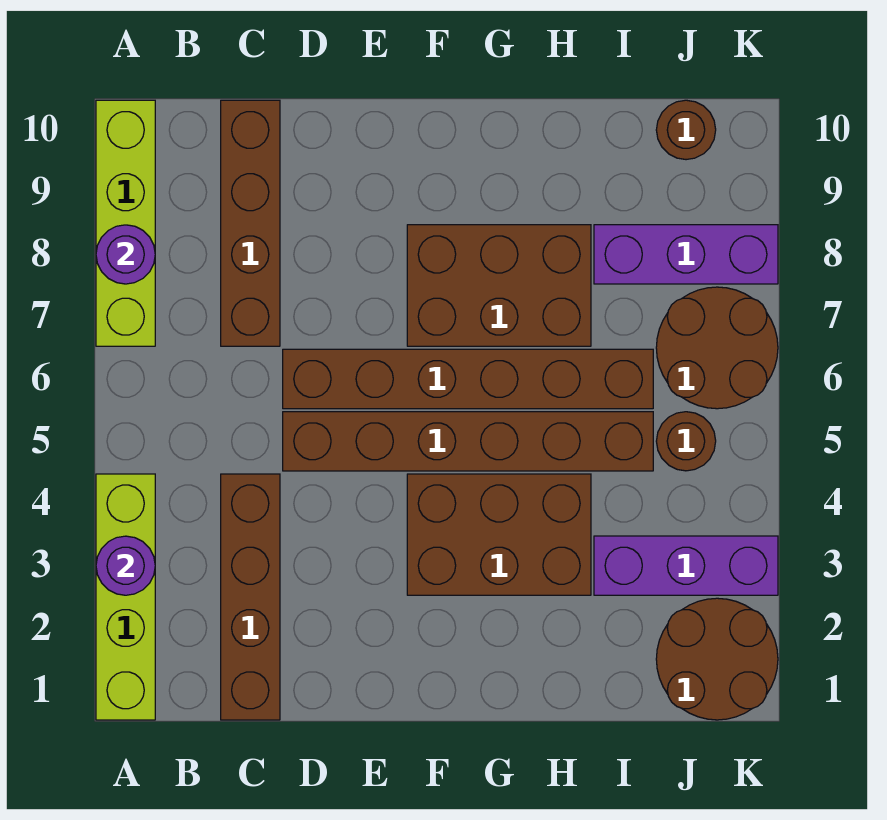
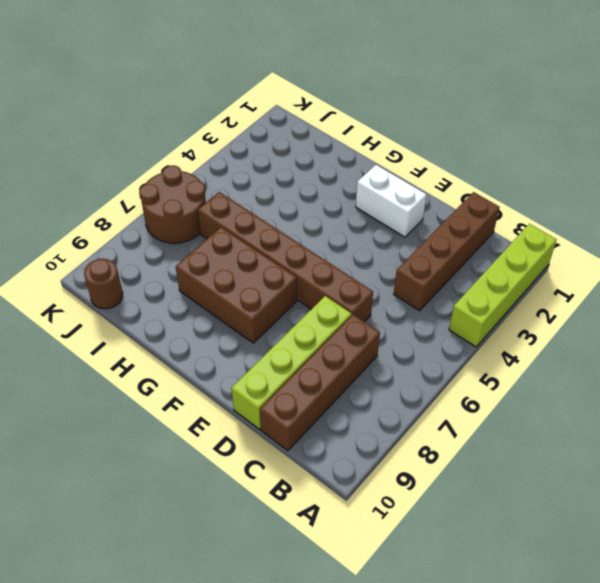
lime 1x4 brick [232,296,351,430] -> lime 1x4 brick moved to [96,100,155,346]
white 1x2 brick [356,165,427,237] -> none
none -> brown 1x6 brick [283,412,653,471]
none -> brown 2x3 brick [407,474,591,595]
none -> purple 1x3 brick [594,536,778,595]

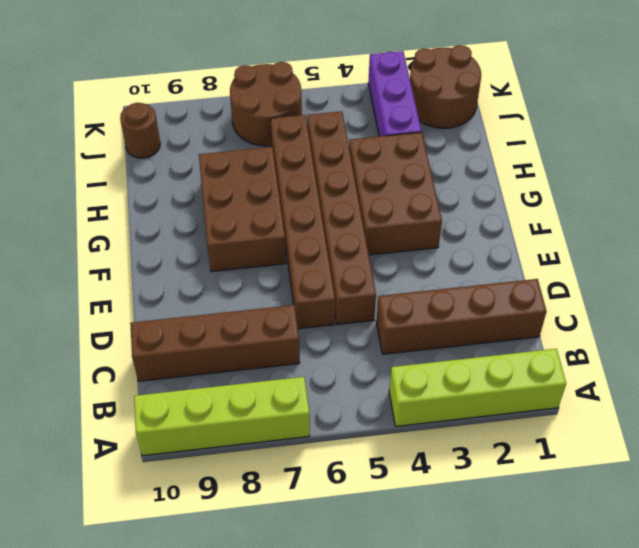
none -> purple 1x3 brick [594,225,778,284]
none -> brown 1x1 round brick [656,412,716,471]
none -> purple 1x1 round brick [96,536,155,595]

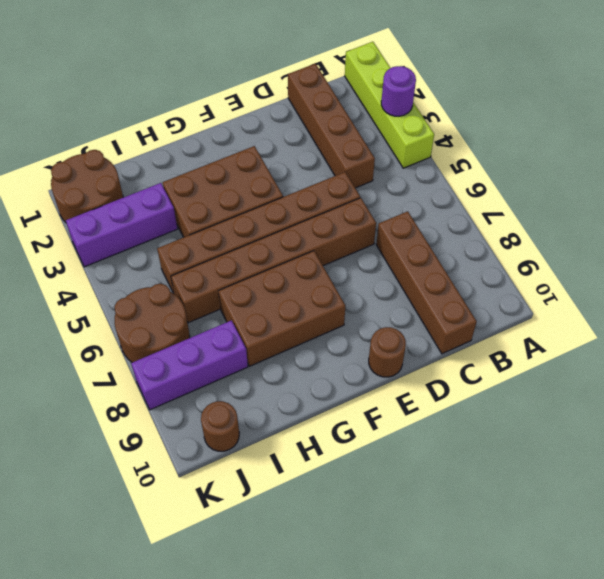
brown 1x1 round brick [369,327,406,377] -> brown 1x1 round brick moved to [656,412,716,471]
none -> lime 1x4 brick [96,100,155,346]
none -> purple 1x1 round brick [96,225,155,284]

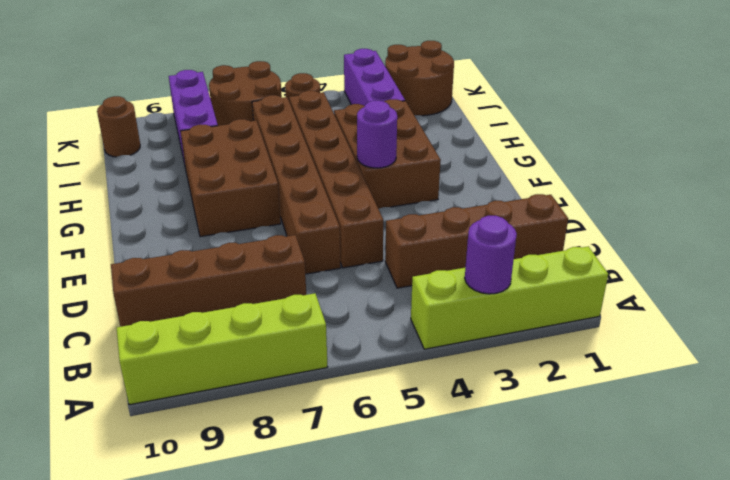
purple 1x1 round brick [357,101,397,168] -> purple 1x1 round brick moved to [96,225,155,284]

